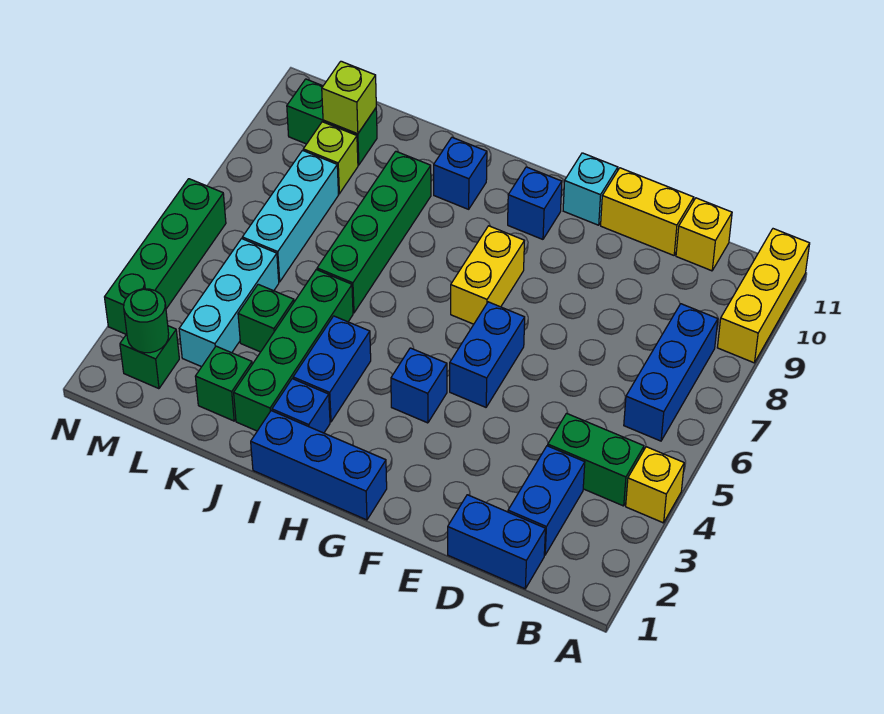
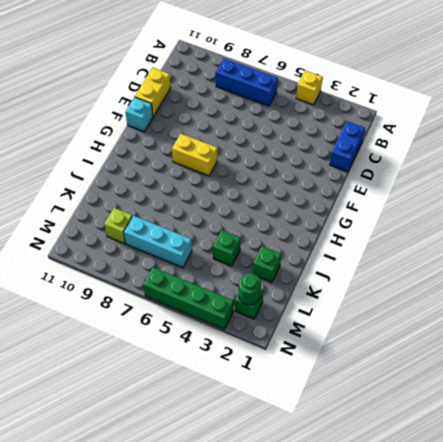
none -> yellow 1x3 brick [717,229,810,363]
none -> green 1x2 brick [548,413,644,506]
none -> blue 1x2 brick [508,446,585,555]

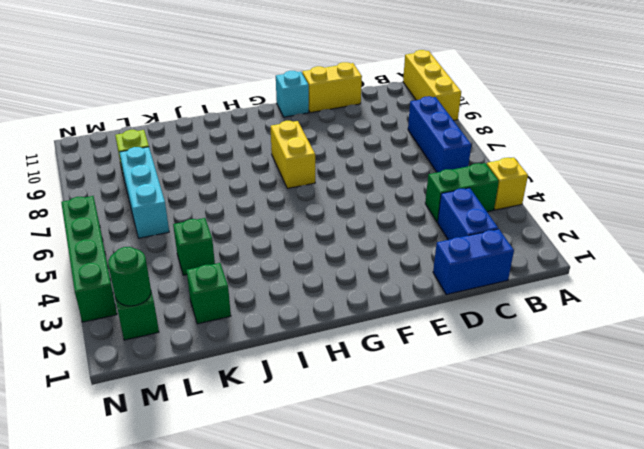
none -> yellow 1x1 brick [676,198,732,271]
none -> blue 1x2 brick [450,302,525,407]
none -> blue 1x3 brick [251,411,387,520]

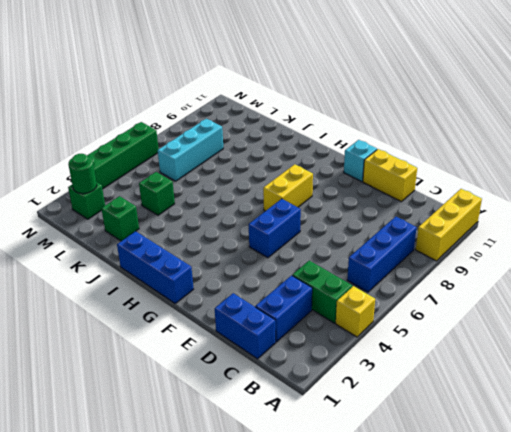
none -> yellow 1x1 brick [676,198,732,271]
none -> blue 1x1 brick [391,348,447,423]
none -> blue 1x1 brick [508,167,562,239]

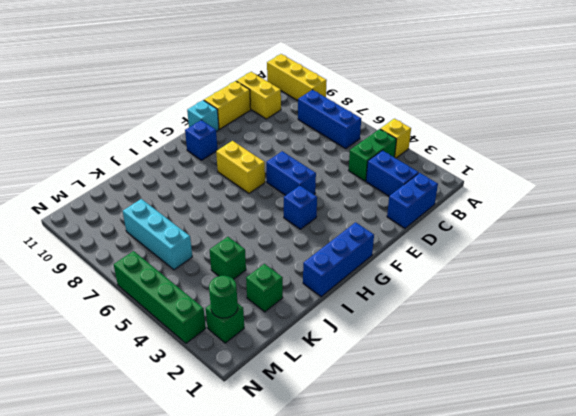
yellow 1x2 brick [236,72,281,119] -> yellow 1x1 brick [676,198,732,271]
none -> blue 1x1 brick [272,379,330,433]
none -> blue 1x2 brick [293,316,371,422]
none -> blue 1x1 brick [434,137,487,209]

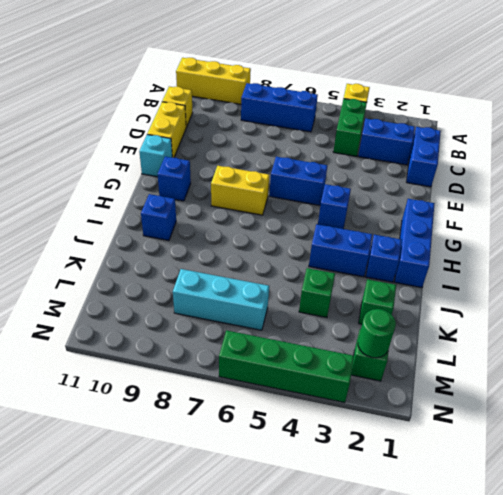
none -> green 1x4 brick [234,270,353,431]
none -> green 1x4 brick [317,151,431,313]
none -> cyan 1x3 brick [179,239,279,367]

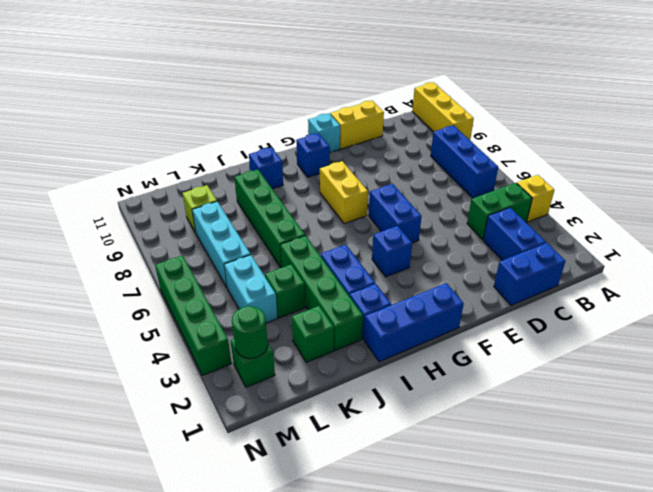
cyan 1x2 brick [224,255,277,323] -> cyan 1x3 brick [179,239,279,367]
none -> yellow 1x1 brick [676,198,732,271]
none -> green 1x2 brick [287,79,377,165]
none -> lime 1x1 brick [322,61,376,134]

